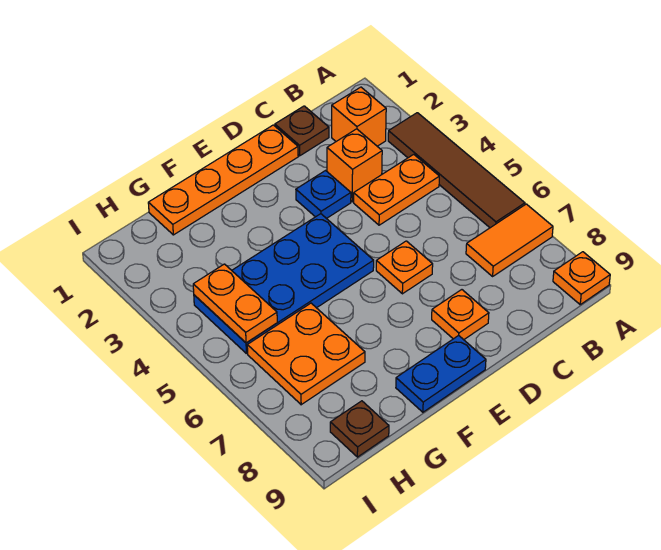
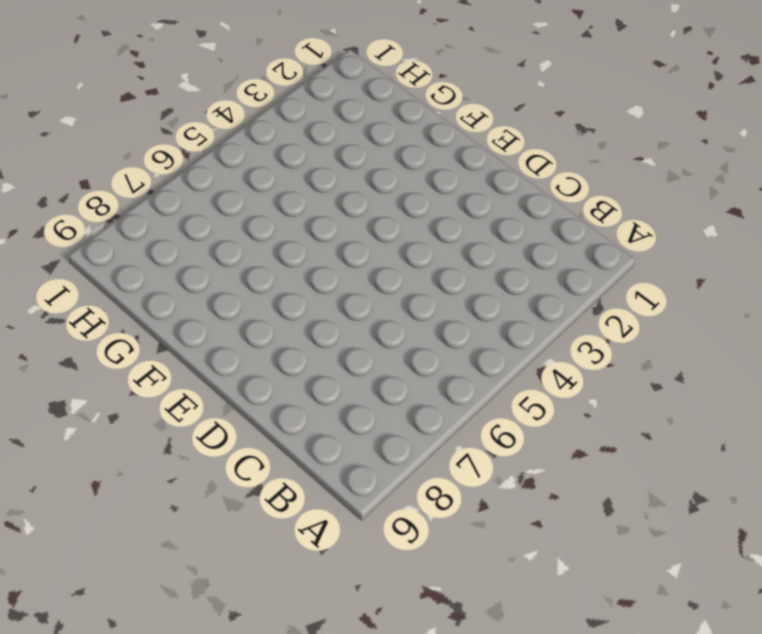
none -> brown 1x4 tile [388,113,525,228]
none -> orange 1x2 tile [466,204,553,276]
none -> orange 1x1 plate [553,252,610,304]

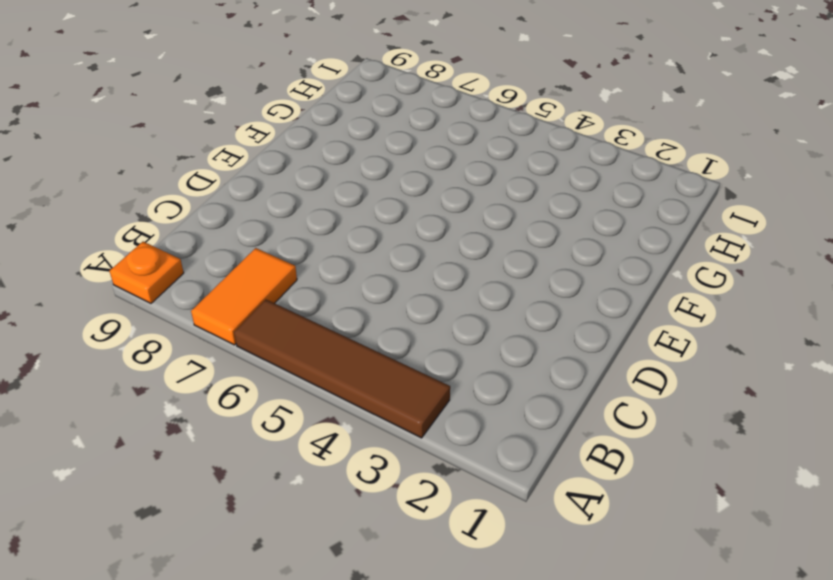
none -> orange 1x1 brick [332,87,386,146]
none -> orange 1x2 plate [354,154,439,225]
none -> brown 1x1 plate [275,106,329,156]

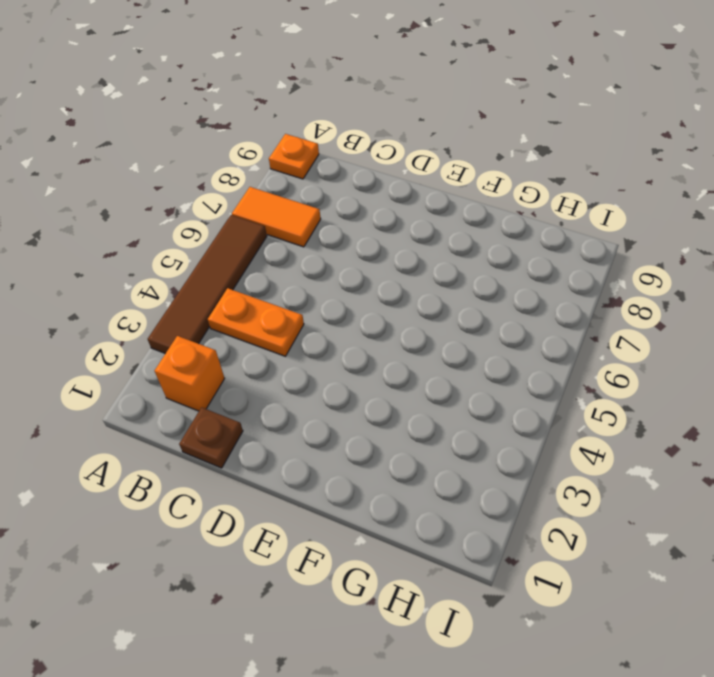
none -> orange 1x1 brick [327,129,382,202]
none -> orange 1x4 plate [148,125,298,235]
none -> blue 1x1 plate [296,171,351,219]

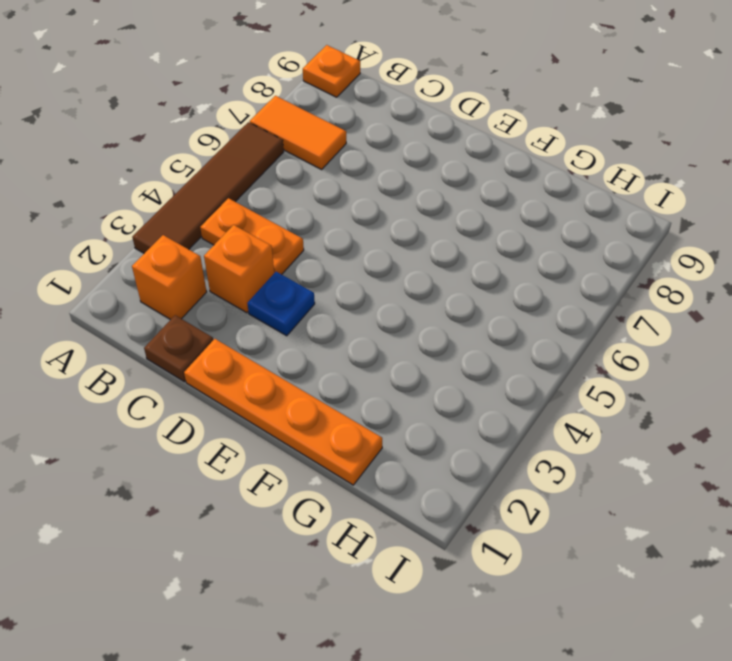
none -> orange 1x1 plate [376,241,433,294]
none -> orange 1x1 plate [432,290,489,340]
none -> blue 2x4 plate [194,214,374,353]

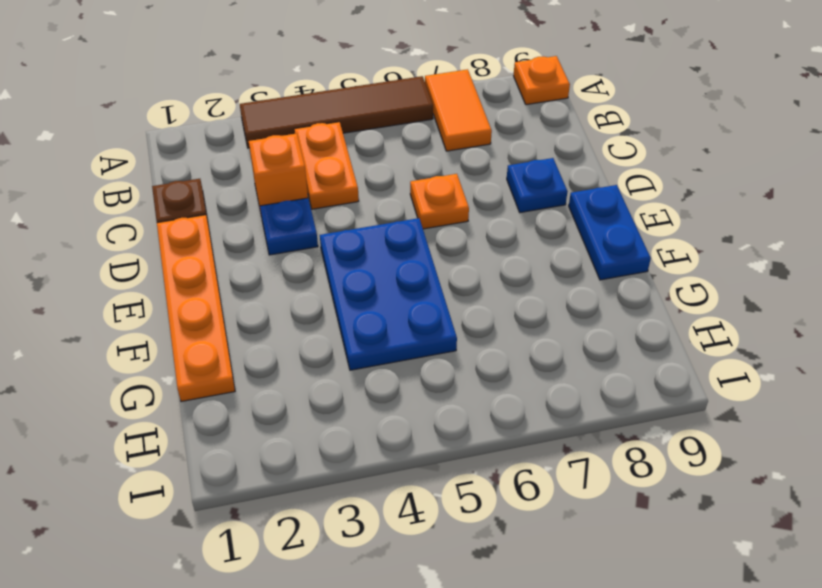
blue 1x1 plate [507,158,568,213] -> orange 1x1 plate [432,290,489,340]
blue 2x3 plate [320,218,457,370] -> blue 2x4 plate [194,214,374,353]
none -> orange 1x1 brick [332,87,386,146]
none -> orange 2x2 plate [247,303,365,405]
none -> brown 1x1 plate [330,401,389,457]

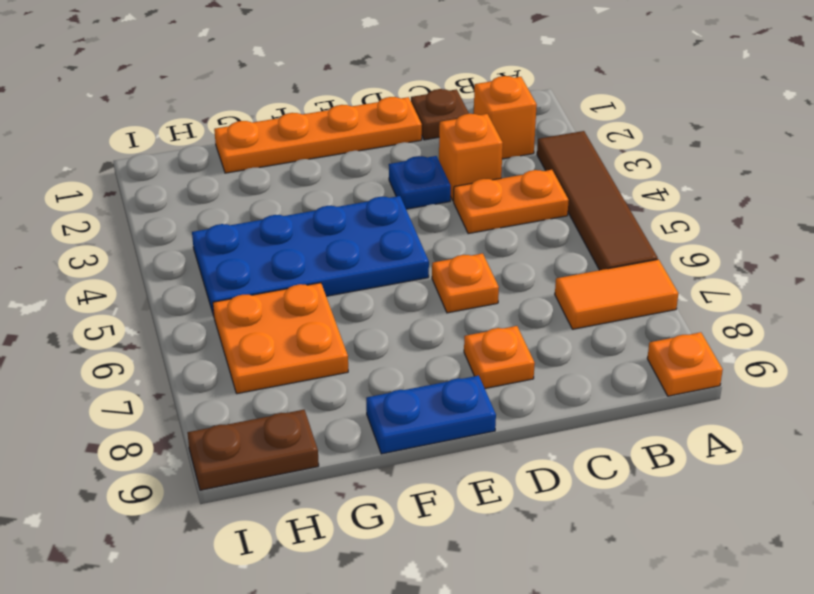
brown 1x2 plate [187,410,319,490] -> brown 1x1 plate [330,401,389,457]
none -> orange 1x2 plate [193,264,277,343]

